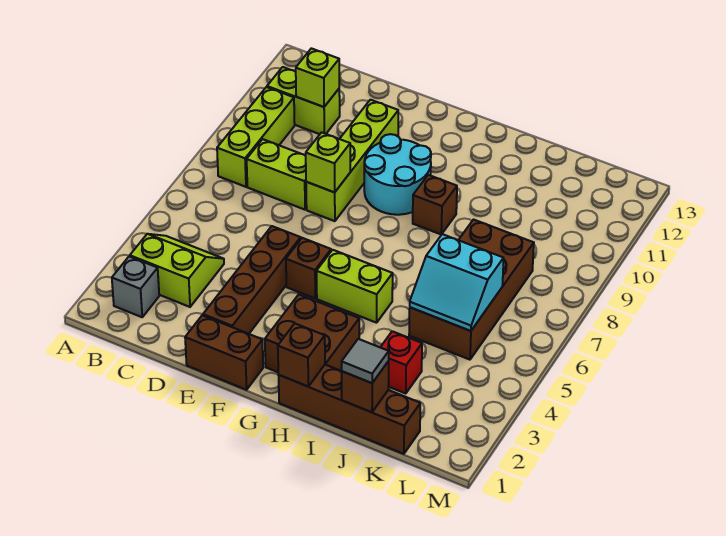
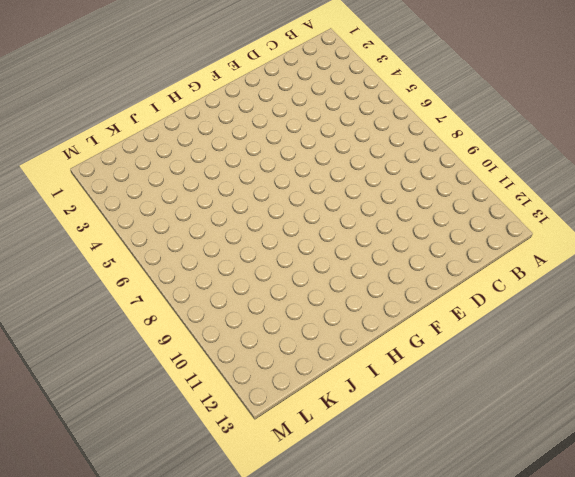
none -> grey 1x1 brick [112,256,159,317]
none -> lime 2x2 slope [130,234,224,307]
none -> lime 1x3 brick [217,87,295,187]

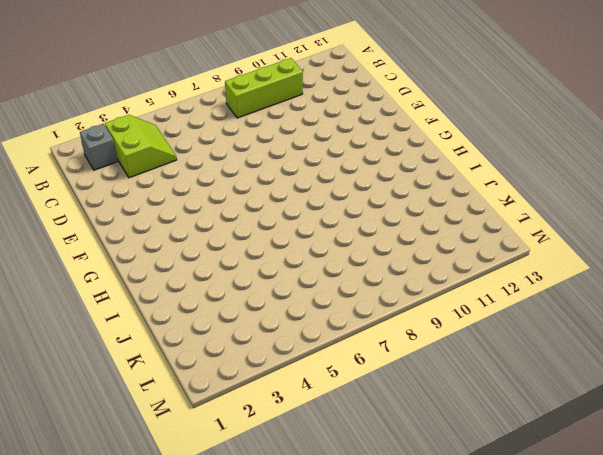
none -> lime 1x2 brick [267,67,340,134]
none -> lime 1x2 brick [247,139,307,210]
none -> brown 1x2 brick [185,315,263,390]

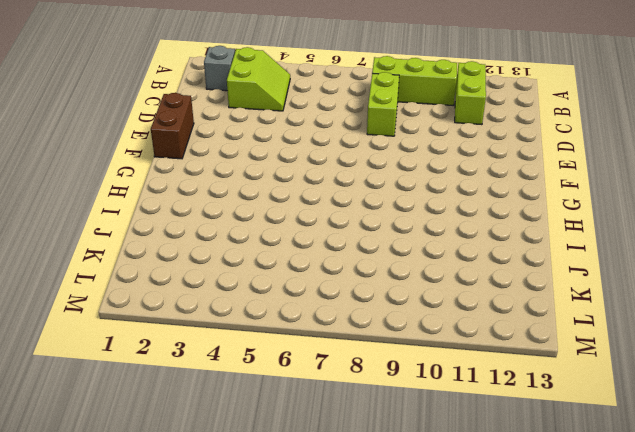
none -> brown 1x4 brick [203,226,301,334]
none -> lime 1x4 brick [306,100,398,221]
none -> brown 1x1 brick [286,238,331,298]

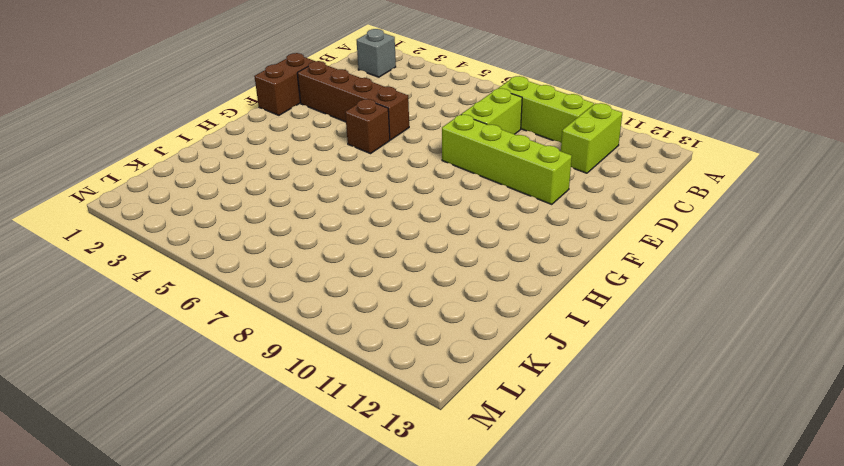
none -> lime 2x2 slope [130,234,224,307]
none -> cyan 2x2 round brick [364,134,431,215]
none -> brown 2x2 brick [265,294,359,372]

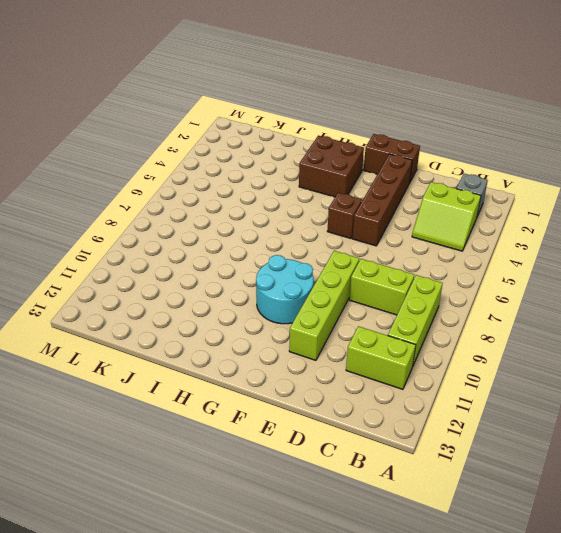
none -> lime 1x2 brick [317,250,393,323]
none -> brown 1x4 brick [279,365,420,454]
none -> brown 1x1 brick [413,175,457,234]

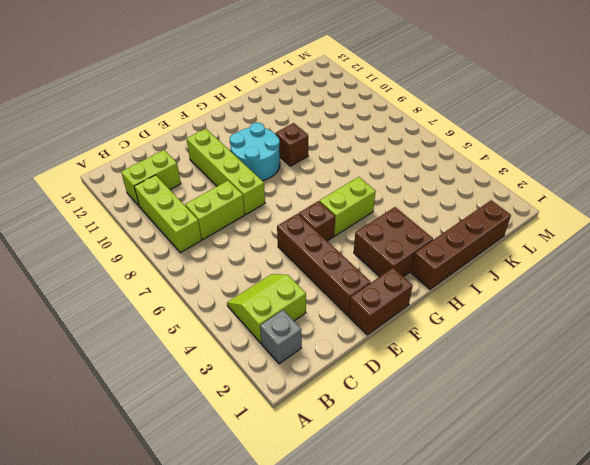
none -> red 1x1 brick [380,331,422,394]
none -> brown 2x4 brick [409,220,534,360]
none -> lime 1x1 brick [296,48,339,107]

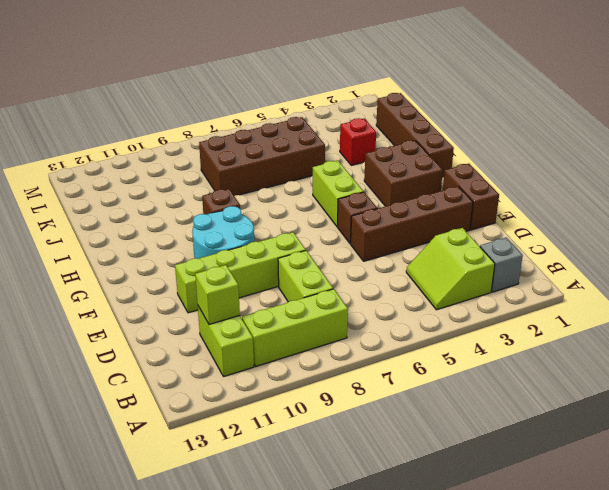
none -> lime 1x1 brick [305,132,350,192]
none -> brown 1x1 brick [278,323,325,387]
none -> brown 1x1 brick [342,361,389,412]

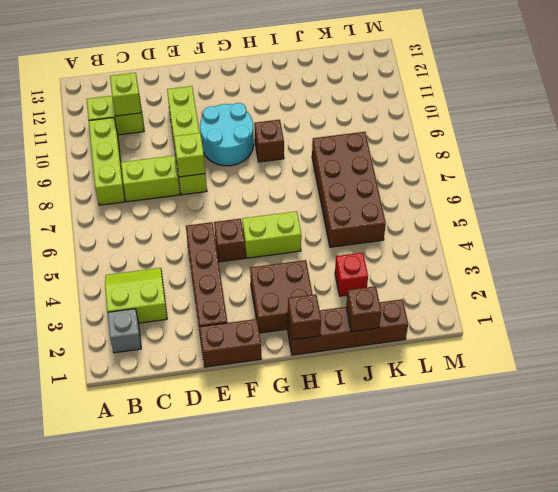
none -> cyan 2x2 slope [410,234,504,331]
none -> grey 1x1 tile [342,339,389,383]

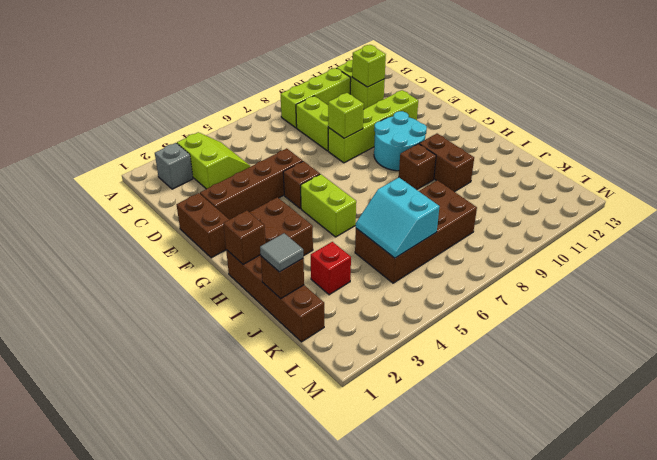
brown 1x2 brick [419,134,474,192] -> none

